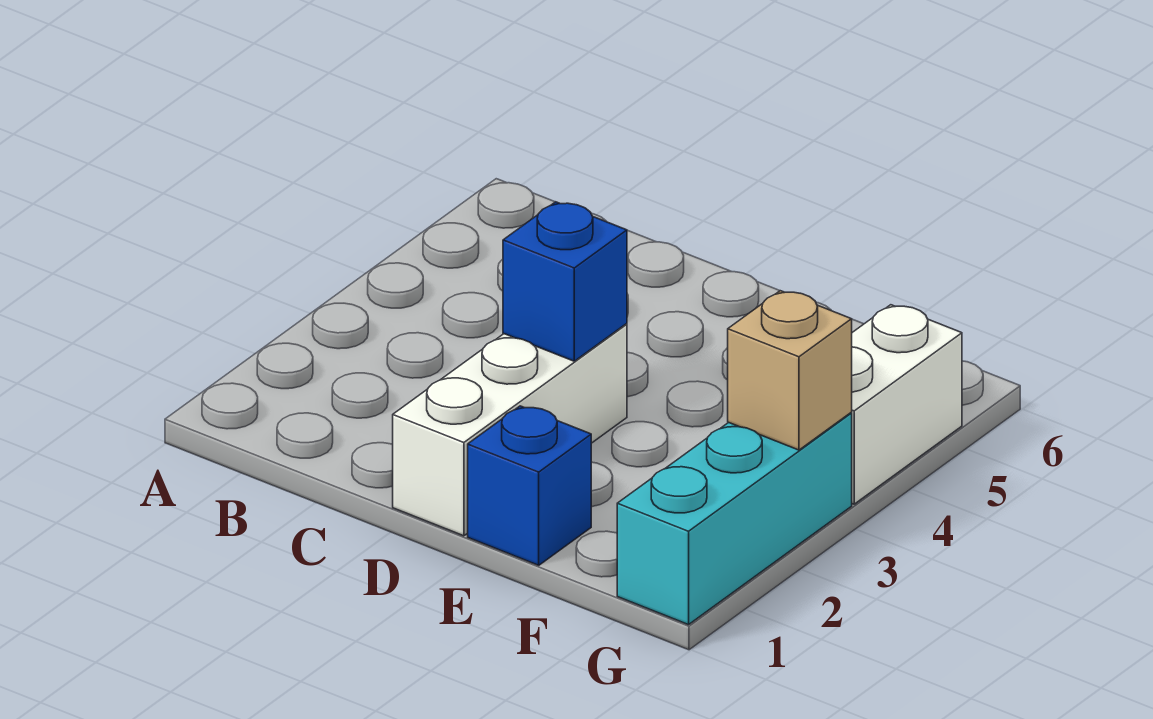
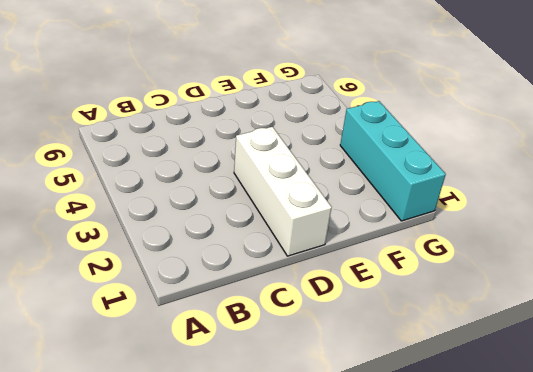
none -> blue 1x1 brick [468,406,591,565]
none -> white 1x2 brick [851,305,962,504]

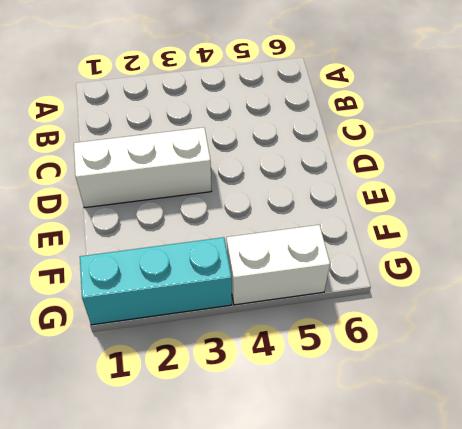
none -> blue 1x1 brick [468,406,591,565]
none -> blue 1x1 brick [503,202,627,361]

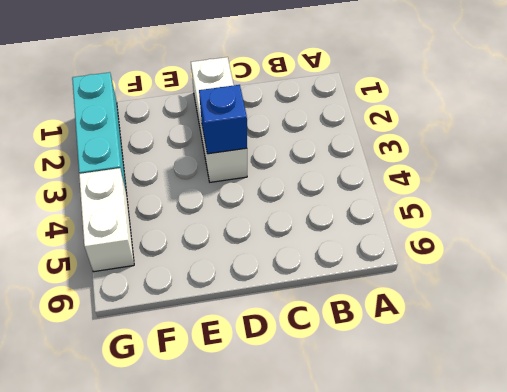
none -> blue 1x1 brick [468,406,591,565]
none -> tan 1x1 brick [728,291,852,450]

